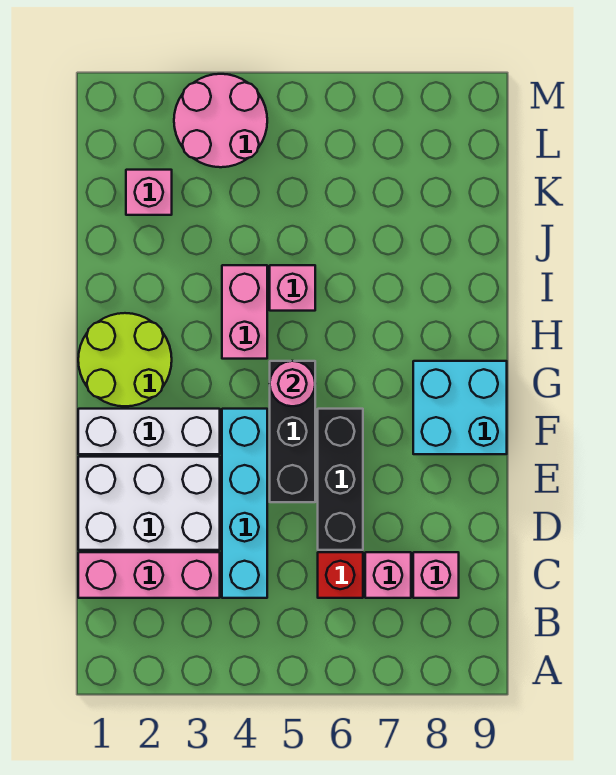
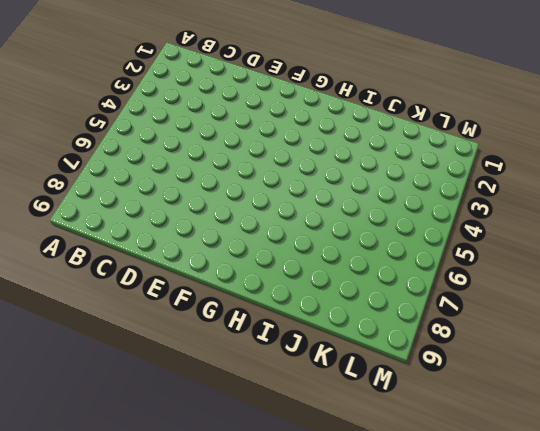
none -> pink 1x3 brick [78,552,220,598]
none -> cyan 1x4 brick [222,409,267,598]
none -> red 1x1 brick [318,552,363,598]

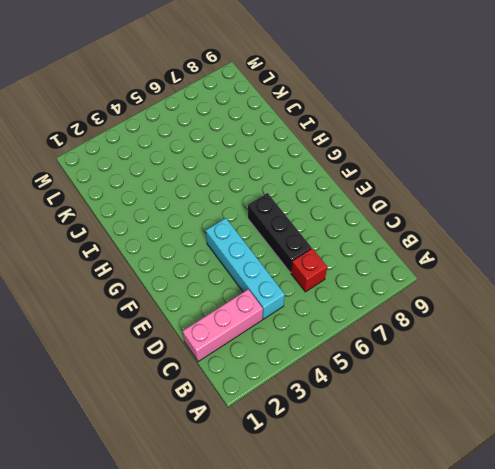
none -> pink 1x1 brick [365,552,411,598]
none -> pink 1x1 brick [413,552,459,598]
none -> white 2x3 brick [78,457,220,550]

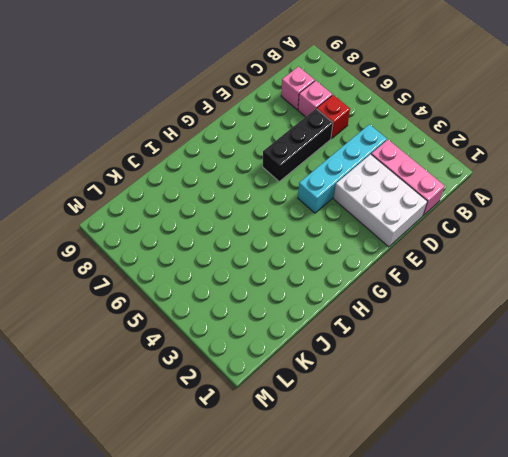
none -> black 1x3 brick [270,361,315,502]
none -> white 1x3 brick [78,409,220,454]
none -> cyan 2x2 brick [413,361,507,454]

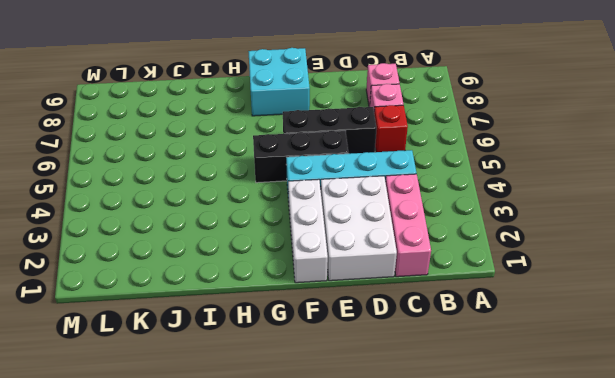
none -> lime 2x2 round brick [78,313,172,406]
none -> pink 1x2 brick [222,265,267,359]
none -> pink 1x1 brick [270,265,315,311]

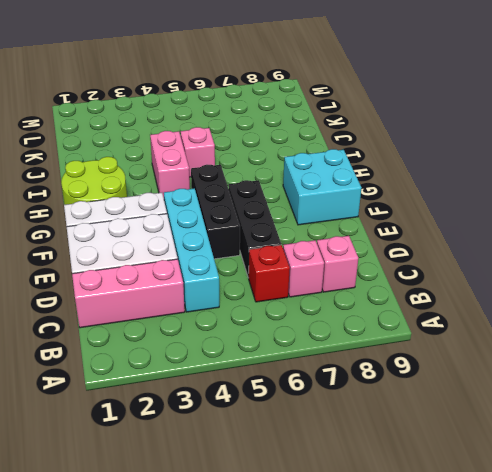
none -> pink 1x1 brick [126,170,172,215]
none -> pink 2x2 round brick [174,74,267,167]
none -> pink 1x1 round brick [270,361,315,406]

